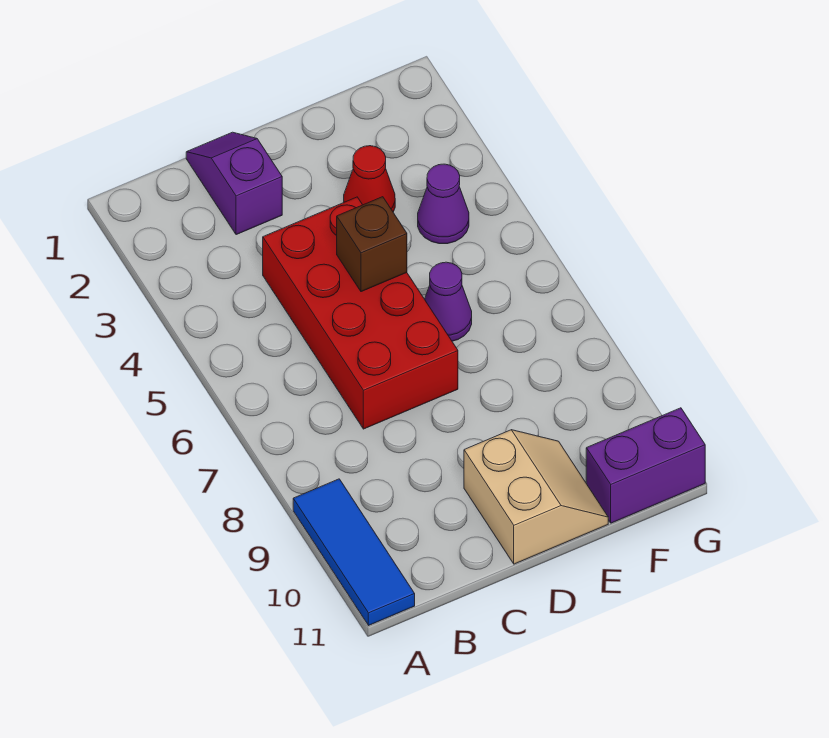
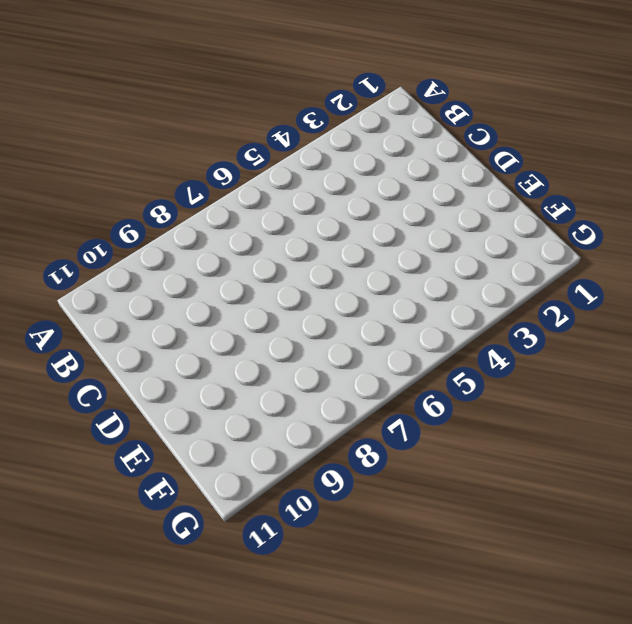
none -> blue 1x3 tile [293,479,415,626]
none -> purple 1x2 slope [186,132,282,235]

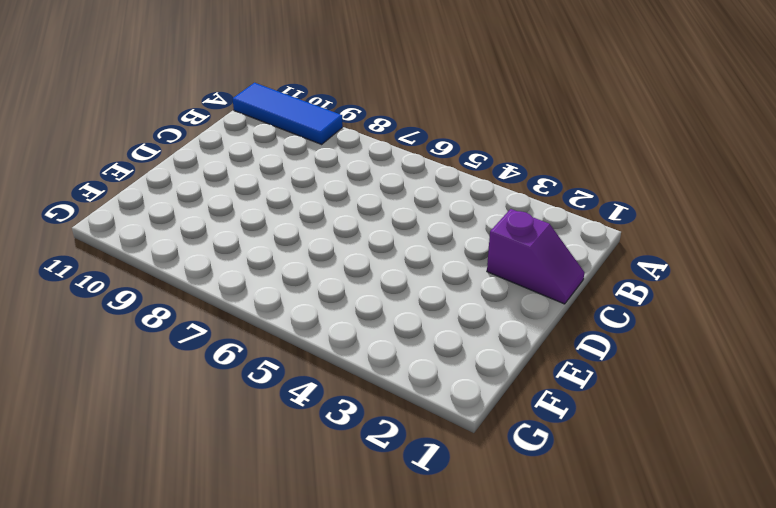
none -> red 2x4 brick [263,197,458,429]
none -> tan 2x2 slope [464,430,608,564]

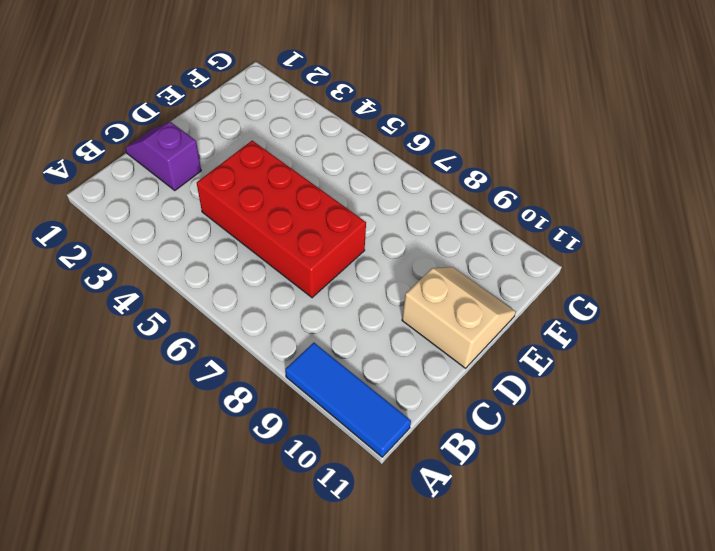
none -> red 1x1 cone [344,146,395,212]
none -> purple 1x1 cone [425,262,472,341]

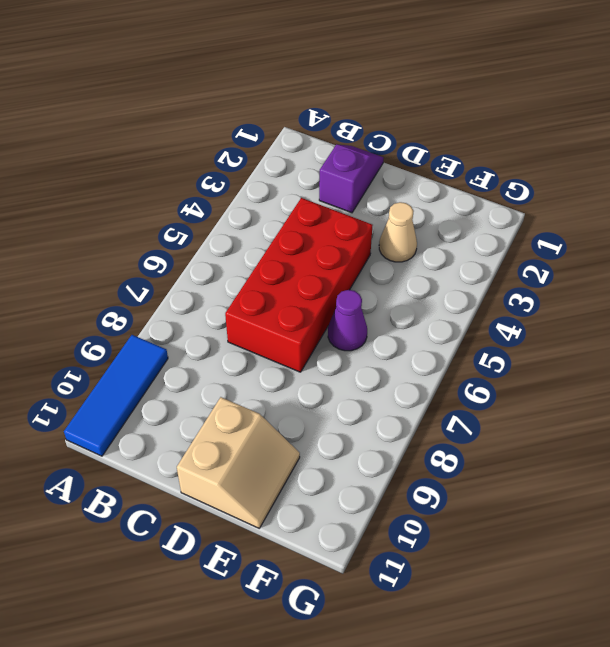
tan 1x1 cone [379,202,417,262] -> red 1x1 cone [344,146,395,212]
none -> purple 1x1 cone [418,164,469,244]
none -> purple 1x2 brick [586,408,705,523]

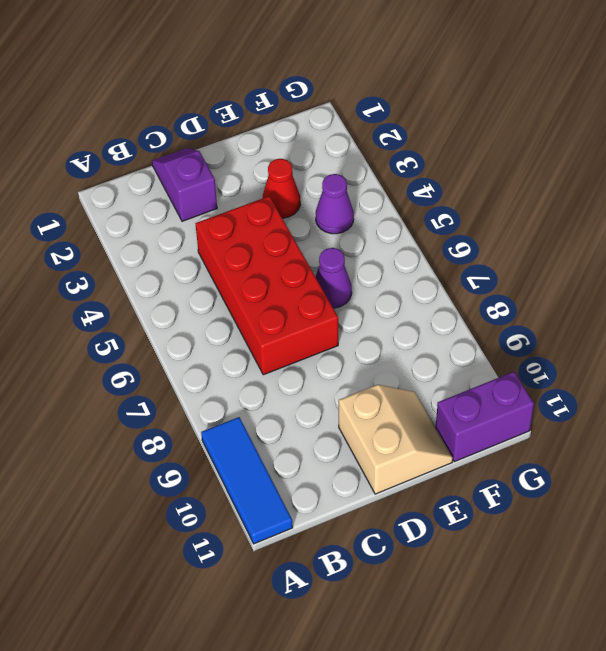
none -> brown 1x1 brick [337,197,407,292]

